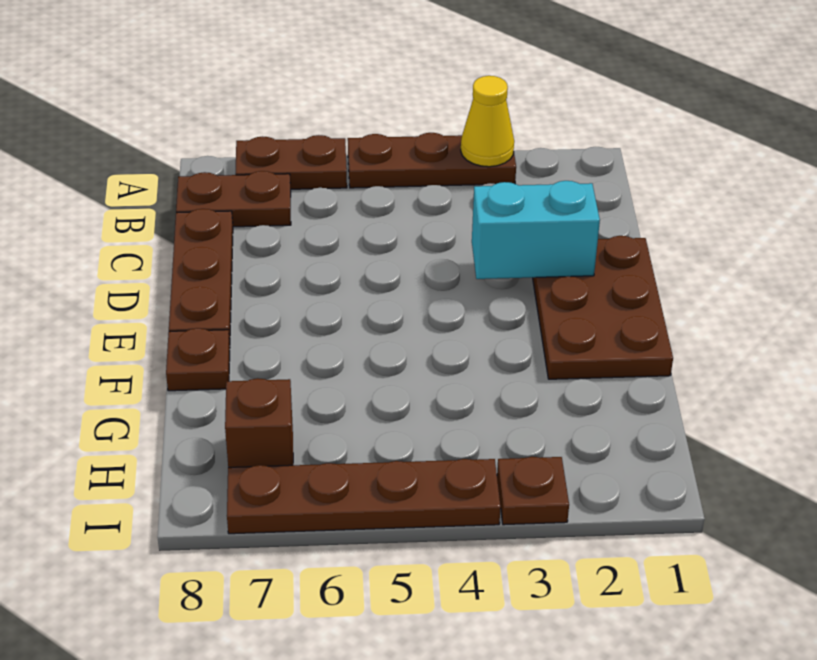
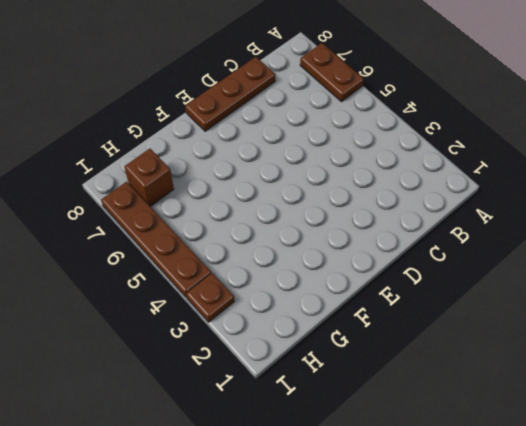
none -> brown 1x3 plate [348,133,516,188]
none -> brown 1x2 plate [176,171,291,227]

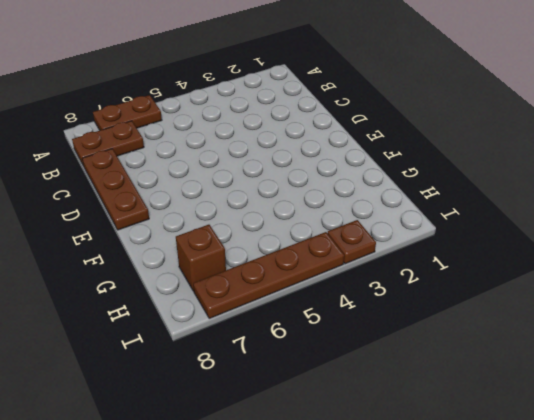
none -> brown 1x3 plate [348,133,516,188]
none -> brown 2x3 plate [533,236,673,379]

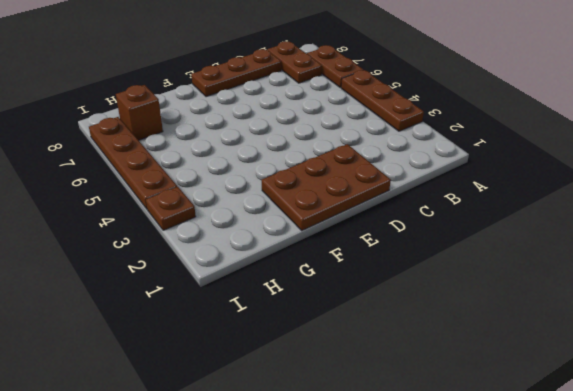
none -> brown 1x1 plate [166,328,230,391]
none -> yellow 1x1 cone [461,76,514,167]

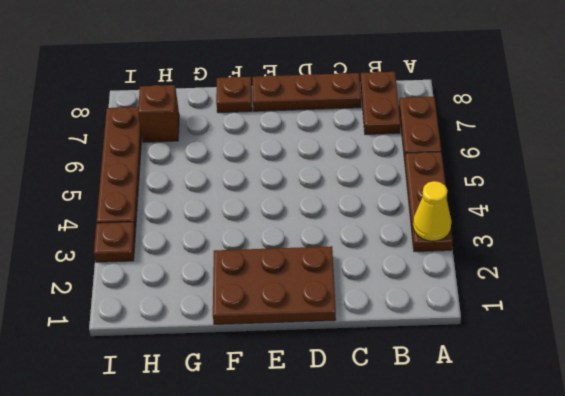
none -> cyan 1x2 brick [472,181,600,279]

